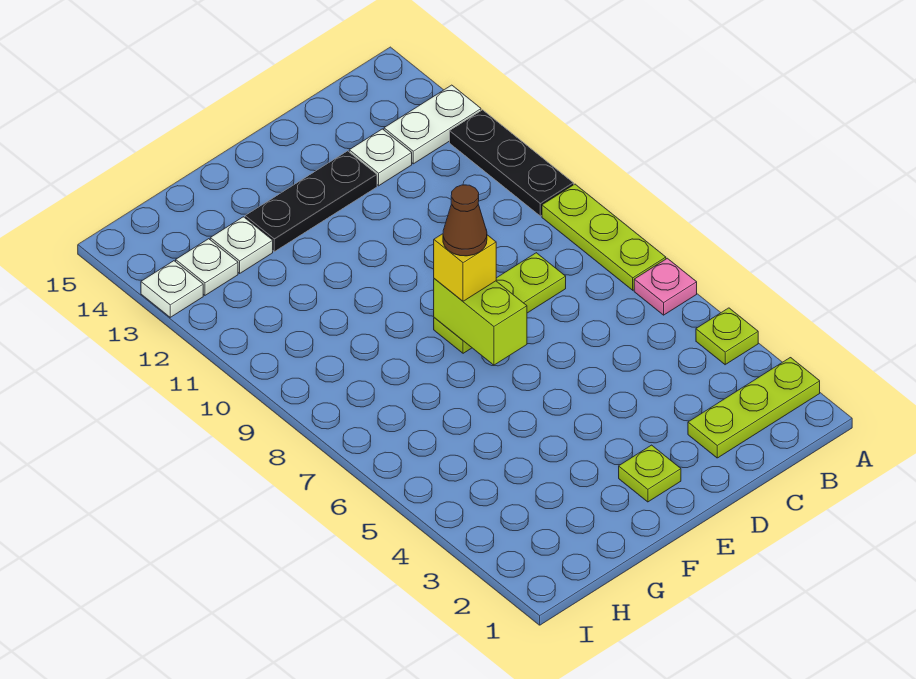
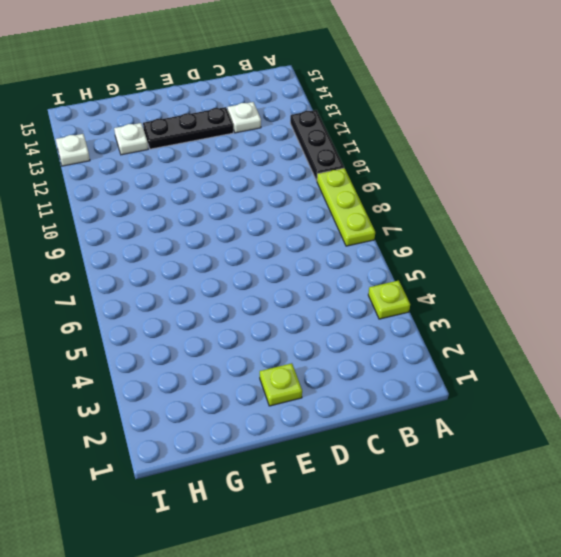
none -> lime 1x3 plate [688,358,820,458]
none -> pink 1x1 plate [634,258,697,315]
none -> white 1x2 plate [384,85,481,164]

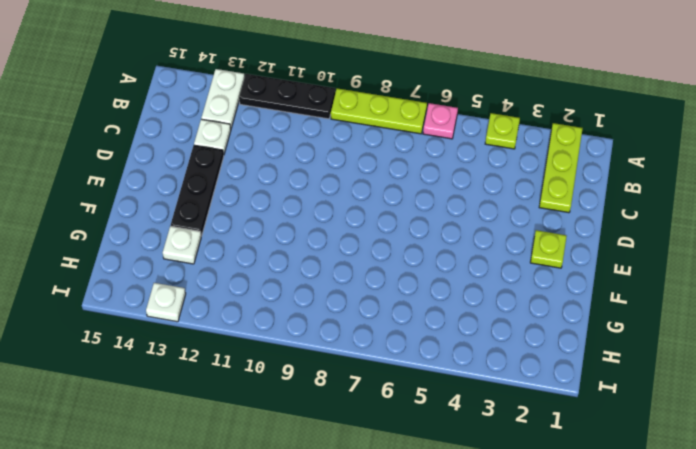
none -> lime 1x3 plate [434,253,566,353]
none -> white 1x1 plate [176,239,238,295]
none -> lime 1x2 brick [434,279,527,365]

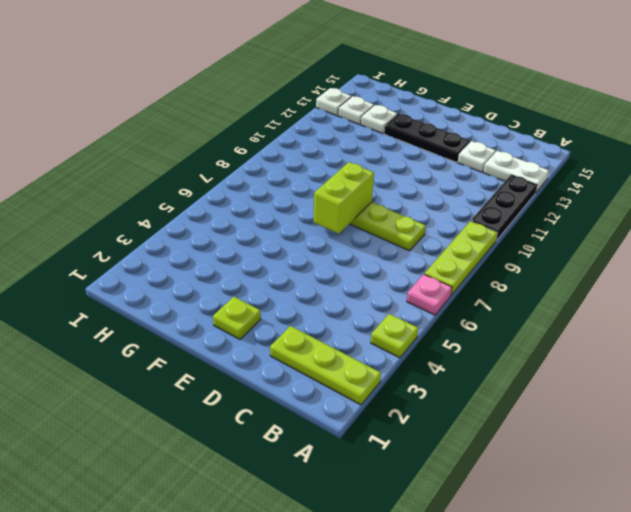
none -> yellow 1x1 brick [434,234,496,301]
none -> brown 1x1 cone [443,185,487,256]

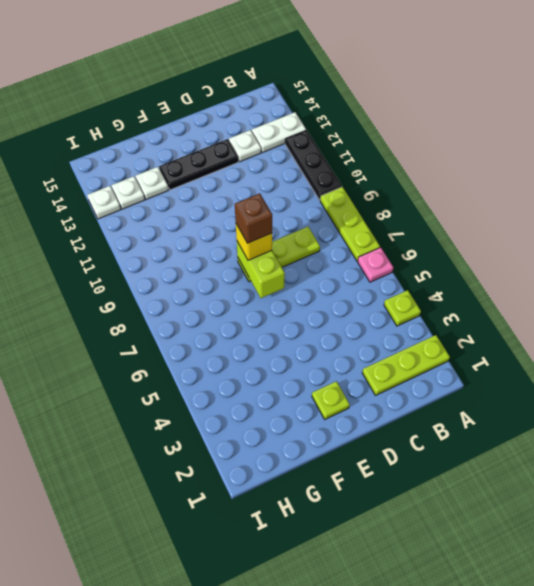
brown 1x1 brick [235,193,272,243] -> brown 1x1 cone [443,185,487,256]

